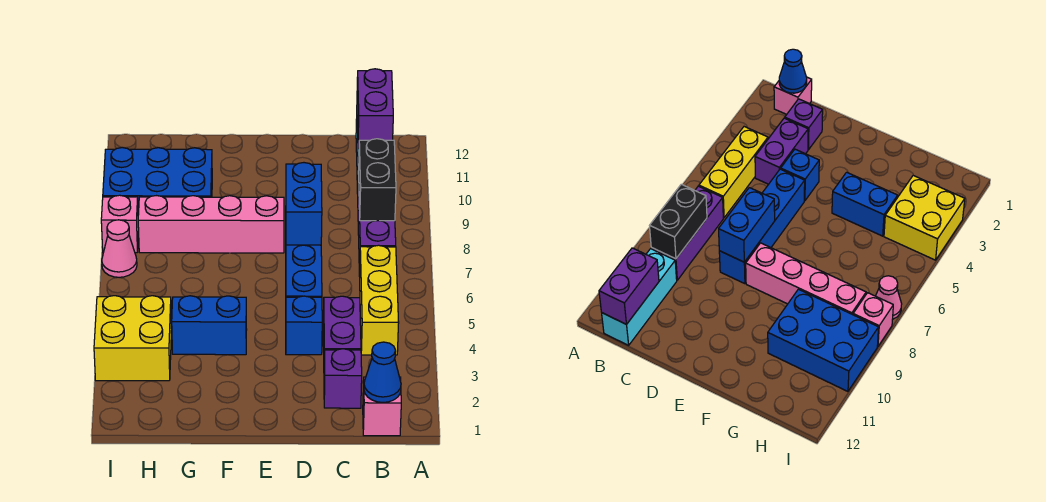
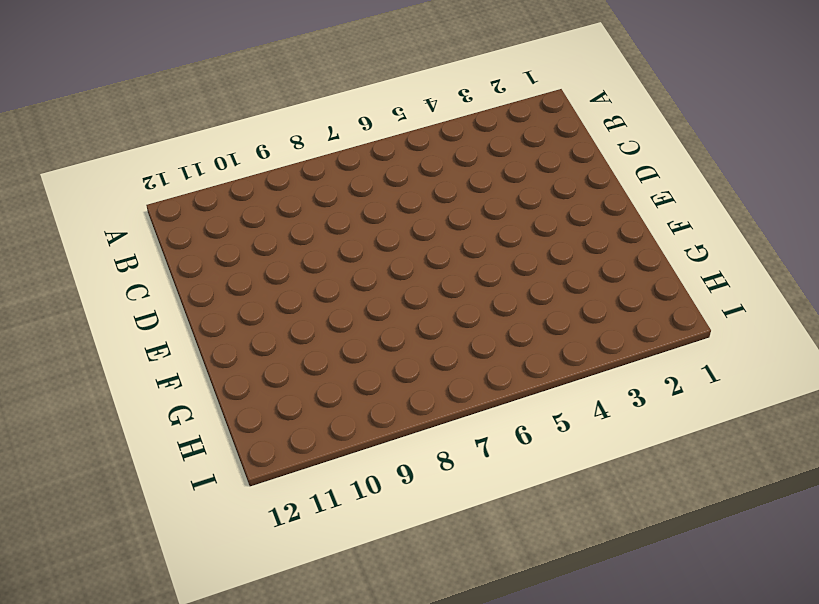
none -> pink 1x1 brick [363,377,401,436]
none -> yellow 1x3 brick [360,245,399,355]
none -> purple 1x3 brick [358,178,396,276]

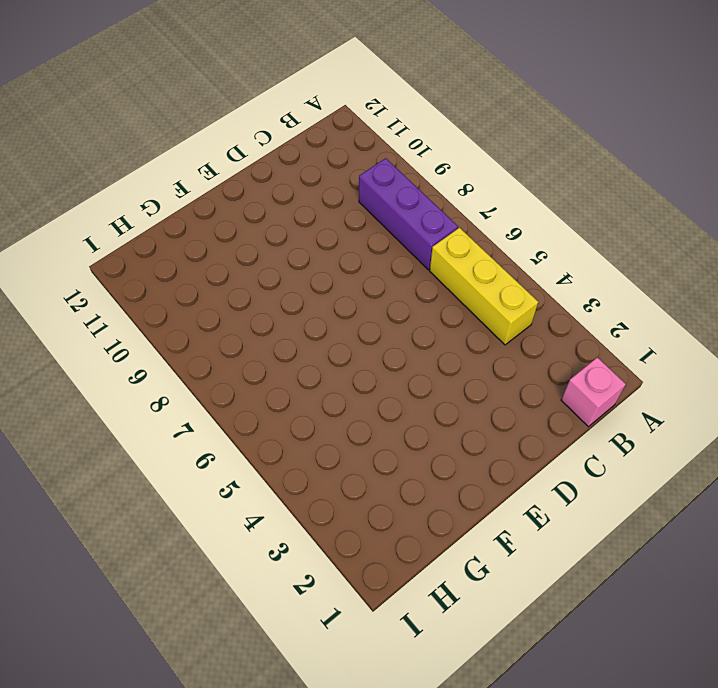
none -> cyan 1x3 brick [602,249,677,345]
none -> purple 1x1 brick [324,349,362,408]
none -> purple 1x2 brick [323,296,361,350]

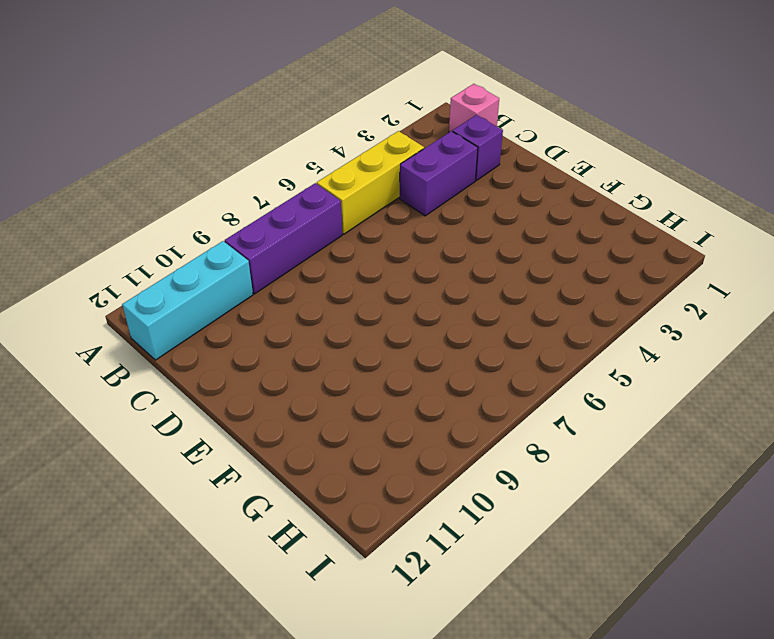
none -> blue 1x1 brick [286,296,322,355]
none -> blue 1x4 brick [286,245,322,297]
none -> pink 1x4 brick [138,196,284,253]

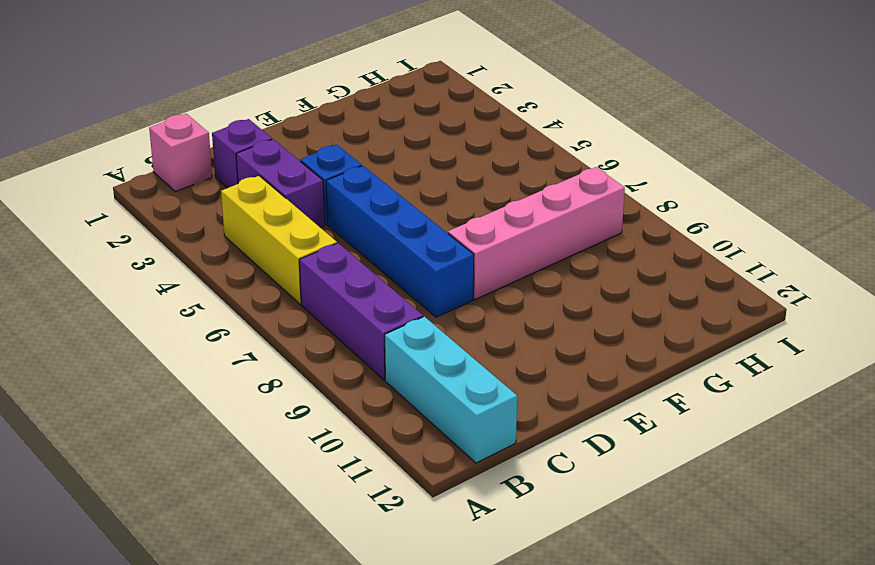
none -> blue 1x2 brick [172,296,247,355]
none -> blue 2x3 brick [103,148,212,215]
none -> yellow 2x2 brick [94,296,172,381]

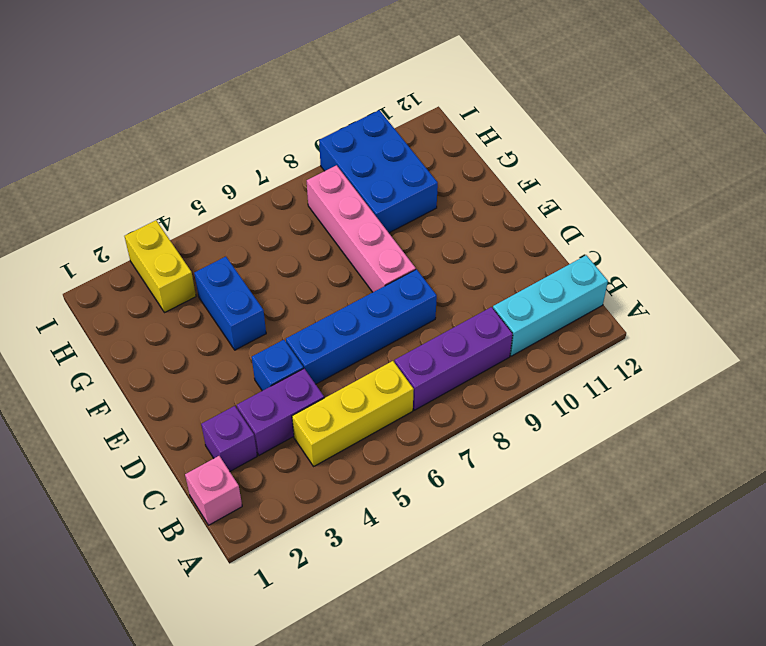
yellow 1x2 brick [125,220,196,313] -> yellow 2x2 brick [94,296,172,381]
none -> pink 1x1 cone [102,220,137,277]
none -> pink 1x1 brick [101,195,139,253]
none -> blue 1x1 cone [364,342,401,403]

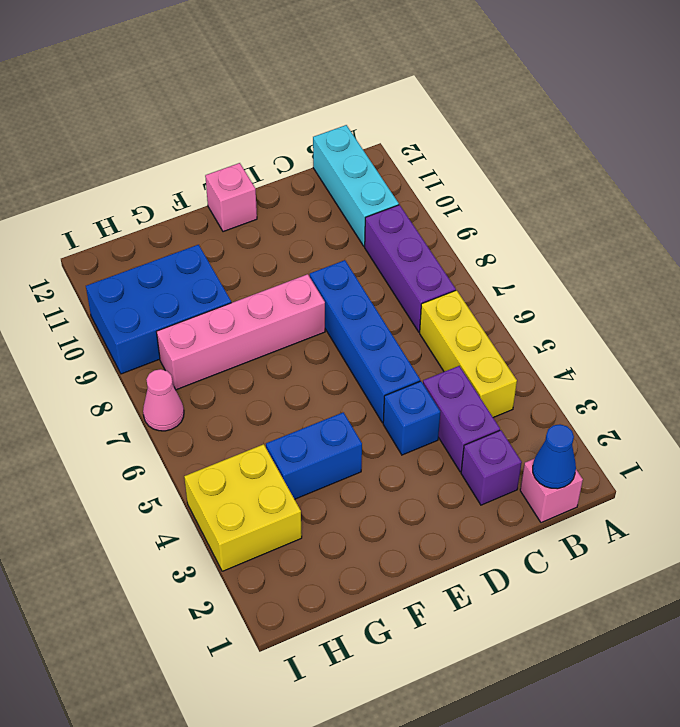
pink 1x1 brick [205,163,257,232] -> pink 1x1 brick moved to [101,195,139,253]
none -> black 1x2 brick [358,139,396,221]
none -> purple 1x2 brick [357,69,393,148]
none -> blue 1x2 brick [286,163,322,245]

